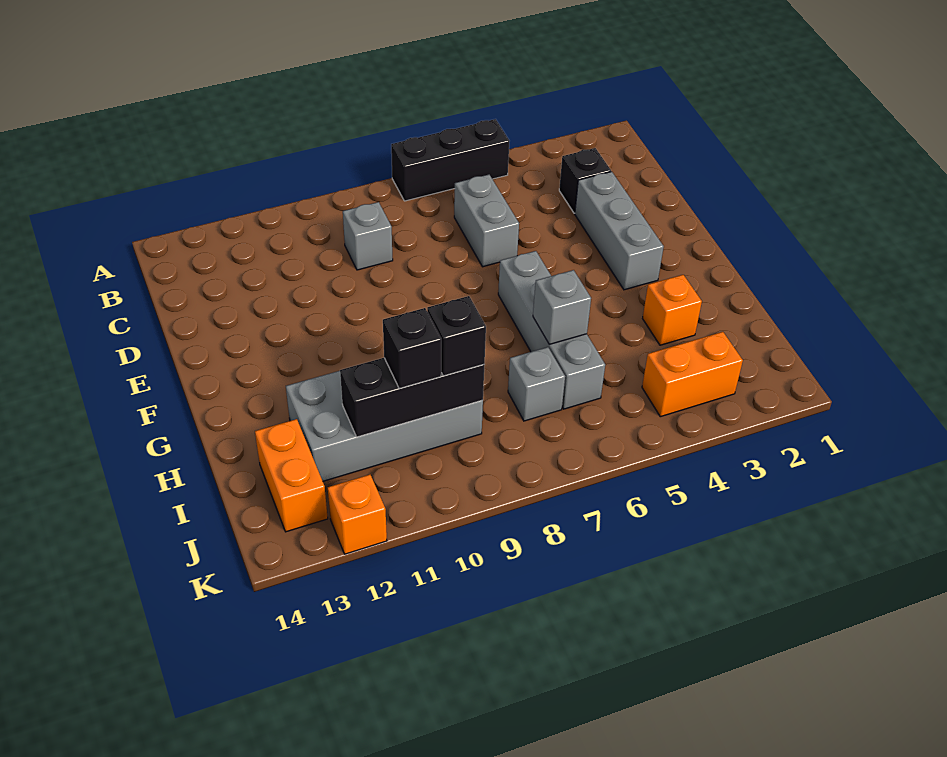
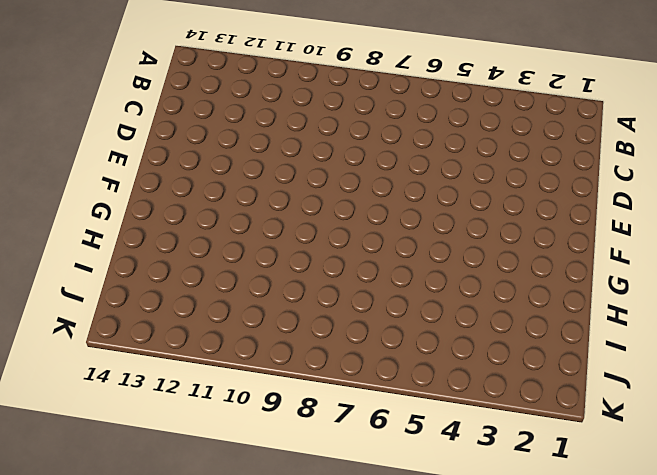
none -> black 1x3 brick [391,119,509,201]
none -> black 1x1 brick [559,148,611,213]
none -> grey 1x2 brick [454,175,519,267]

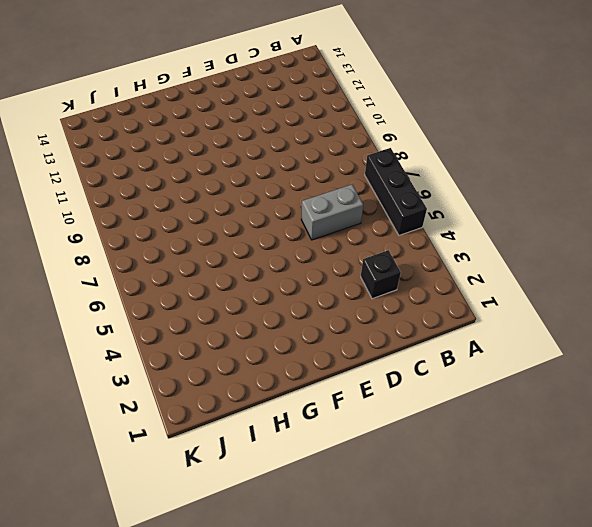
none -> grey 1x1 brick [343,202,393,270]
none -> grey 1x3 brick [575,172,664,290]
none -> grey 1x4 brick [498,251,605,409]

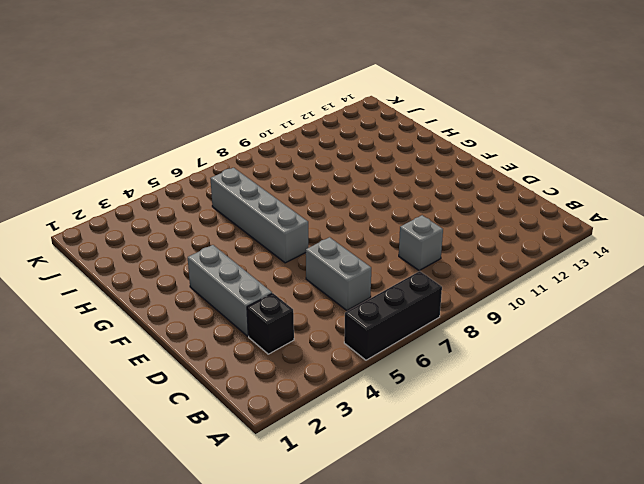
none -> orange 1x1 brick [643,275,702,345]
none -> grey 2x4 brick [286,371,483,481]
none -> grey 1x1 brick [508,347,565,421]

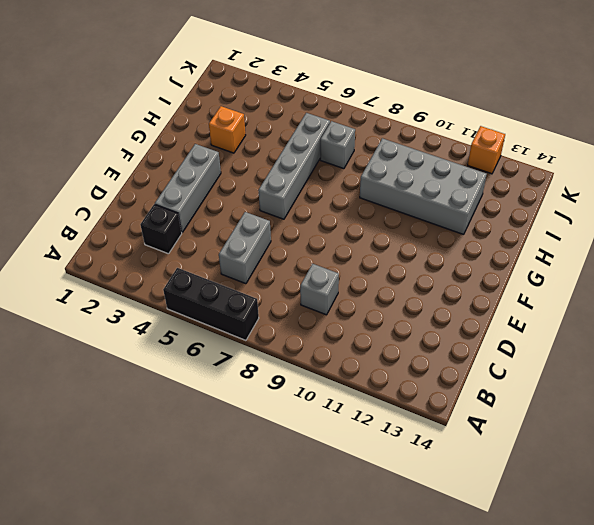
none -> orange 1x2 brick [255,419,328,532]
none -> orange 1x2 brick [642,332,743,417]
none -> grey 1x1 brick [533,270,591,344]

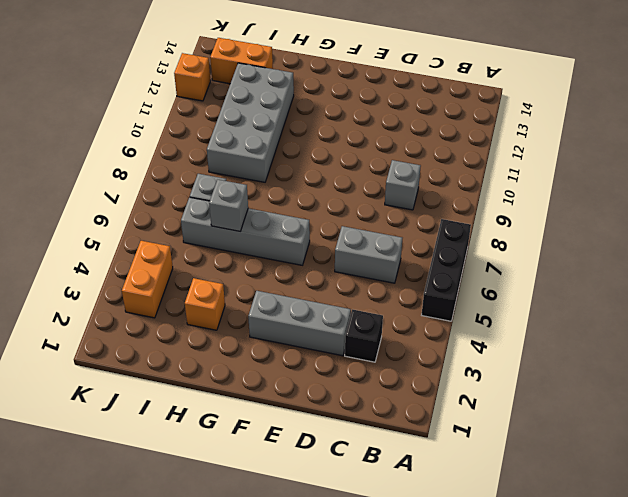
none -> black 1x3 brick [340,358,484,437]
none -> black 1x1 brick [427,296,486,376]
none -> black 1x1 brick [383,308,441,389]

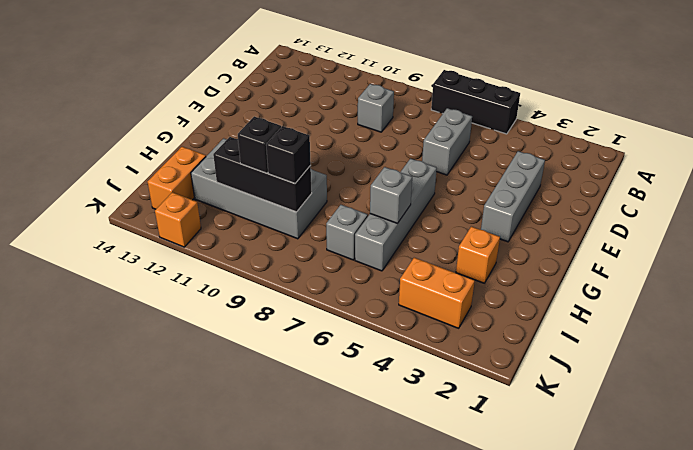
none -> black 1x1 brick [559,148,611,213]

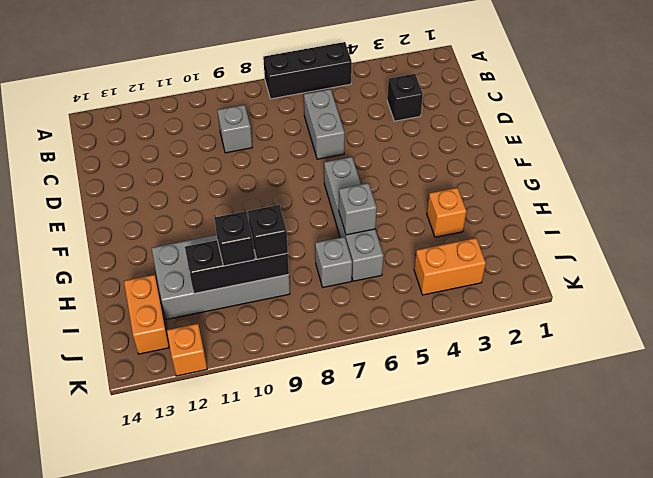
none -> grey 1x3 brick [575,172,664,290]

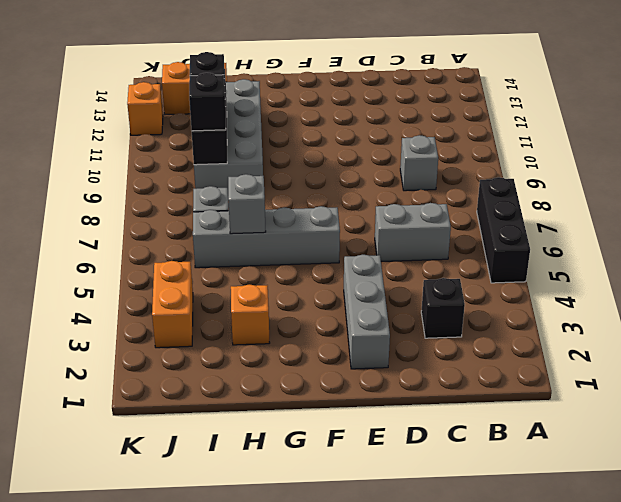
grey 1x3 brick [344,255,390,369] -> grey 1x3 brick turned to [575,172,664,290]

